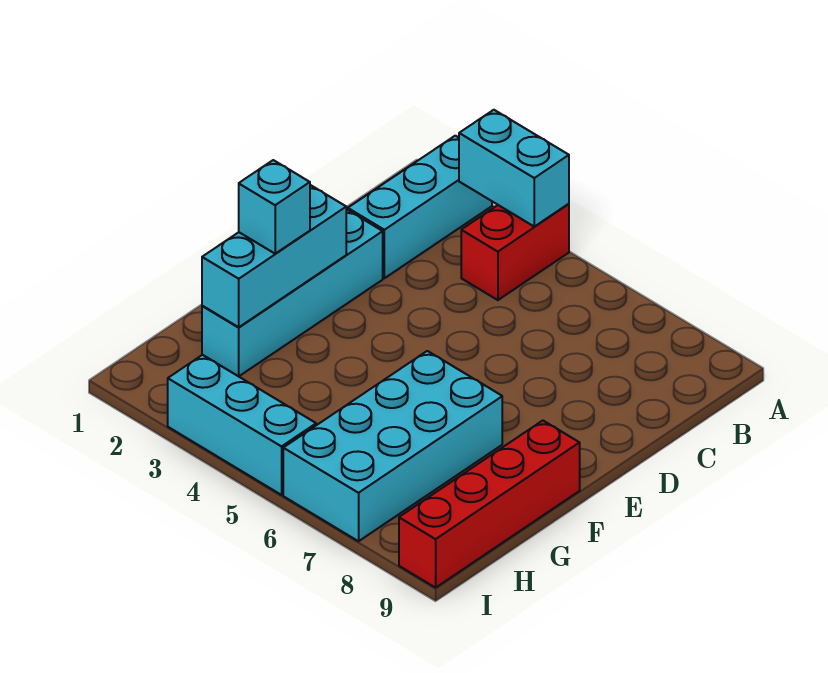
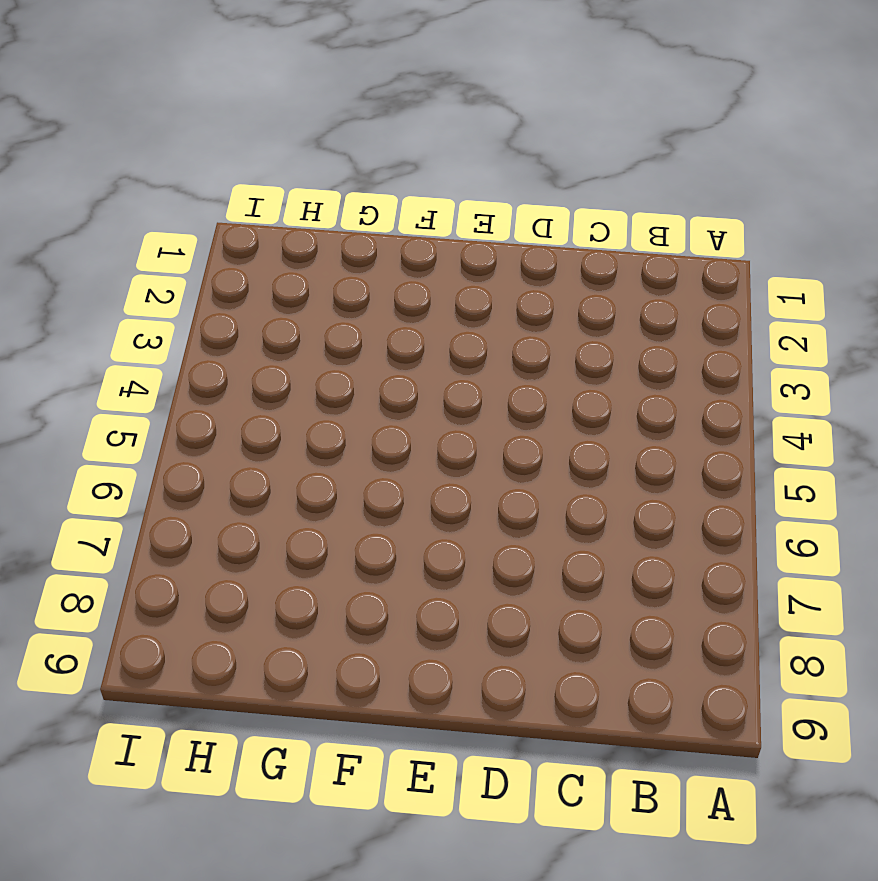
none -> cyan 1x3 brick [348,136,492,278]
none -> red 1x2 brick [461,204,569,300]

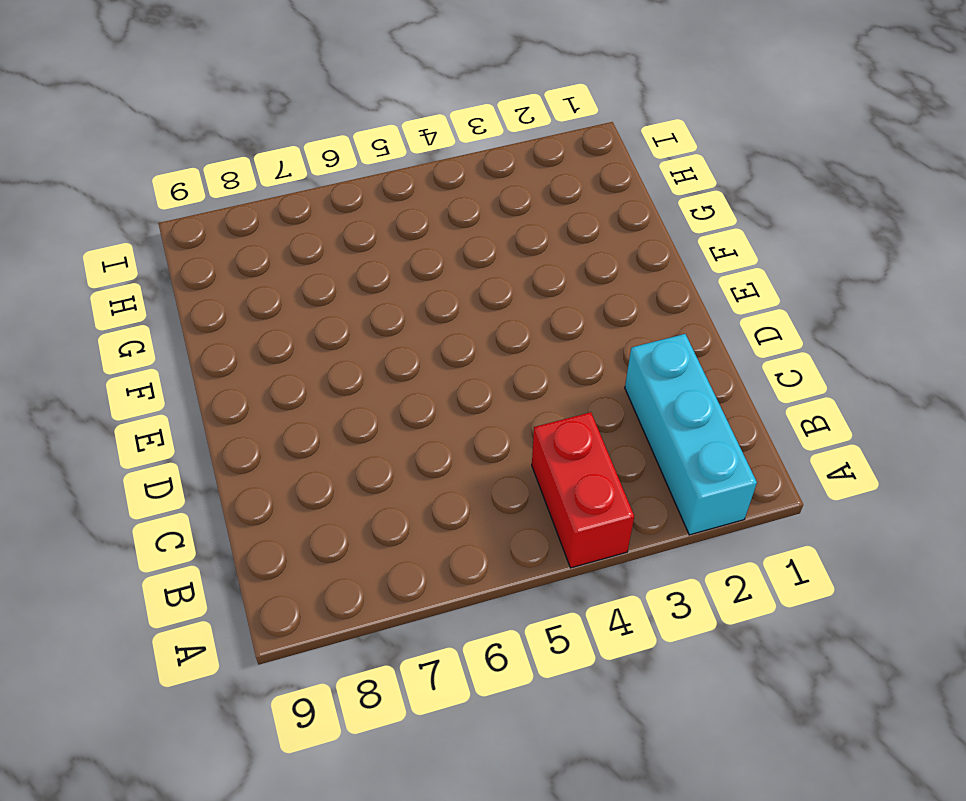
none -> cyan 1x4 brick [202,209,383,376]
none -> cyan 2x4 brick [283,351,502,541]

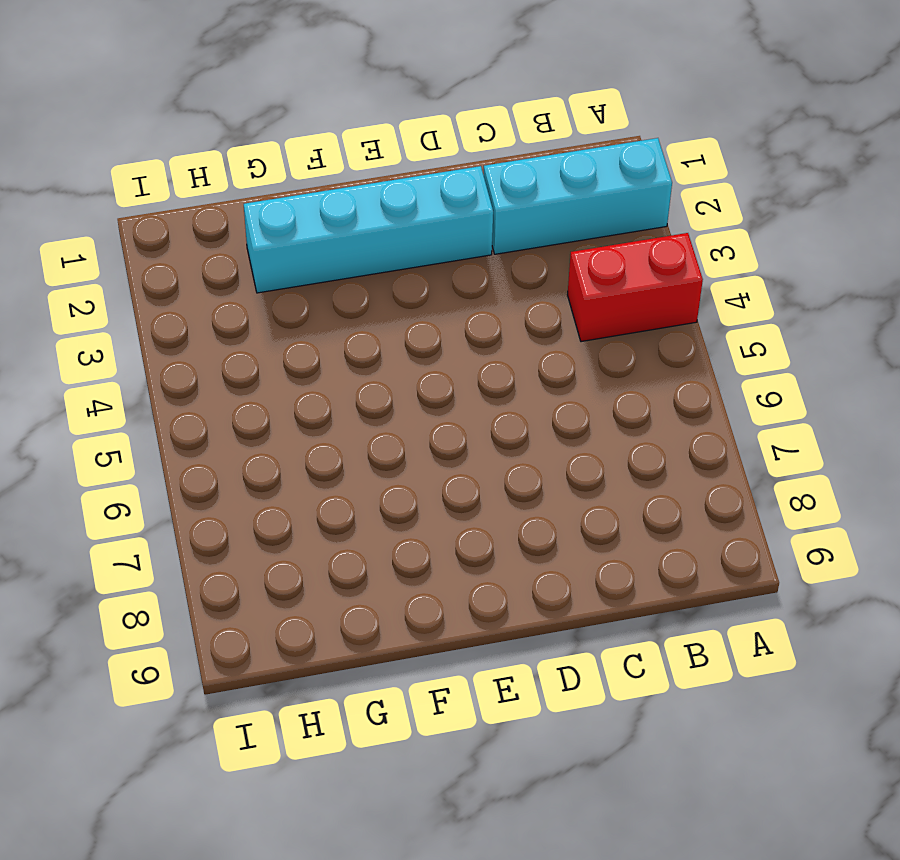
none -> cyan 2x4 brick [283,351,502,541]
none -> red 1x4 brick [399,421,580,588]

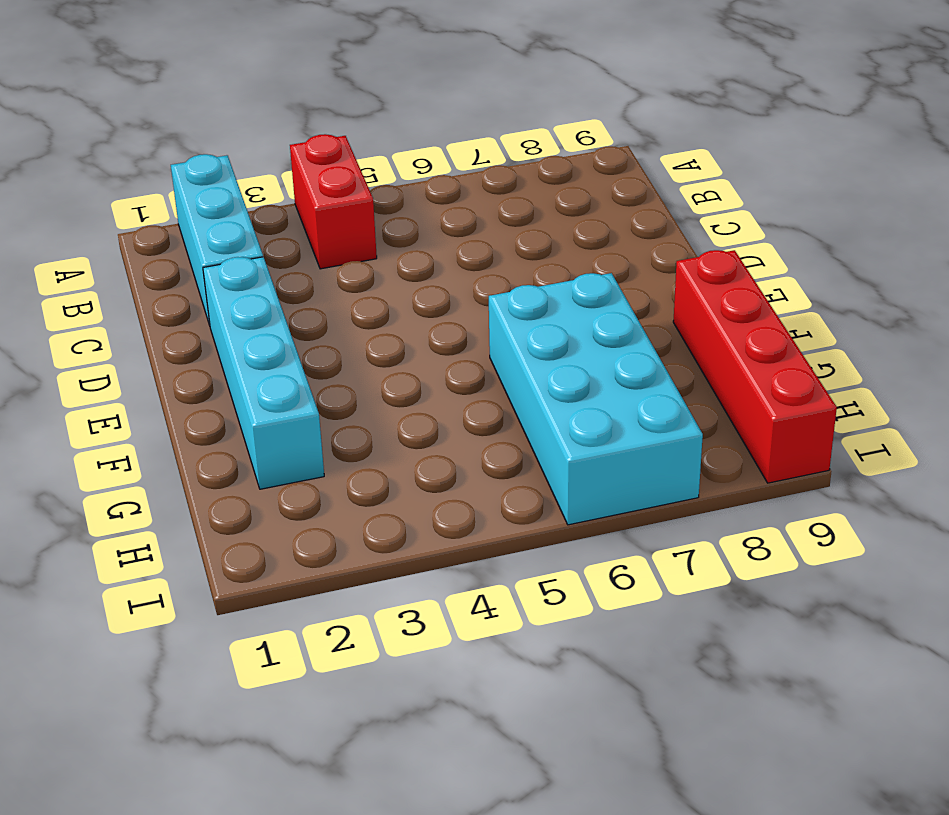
none -> cyan 1x3 brick [168,355,316,495]
none -> cyan 1x2 brick [459,110,569,226]

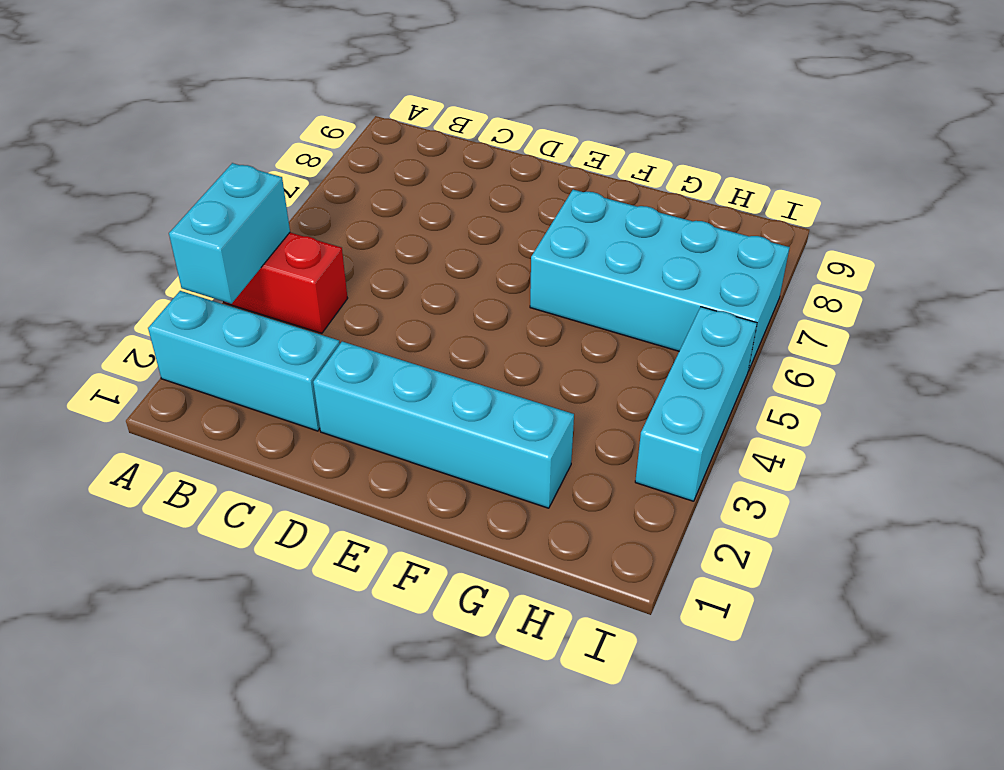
none -> red 1x4 brick [399,421,580,588]
none -> cyan 1x3 brick [202,185,346,327]

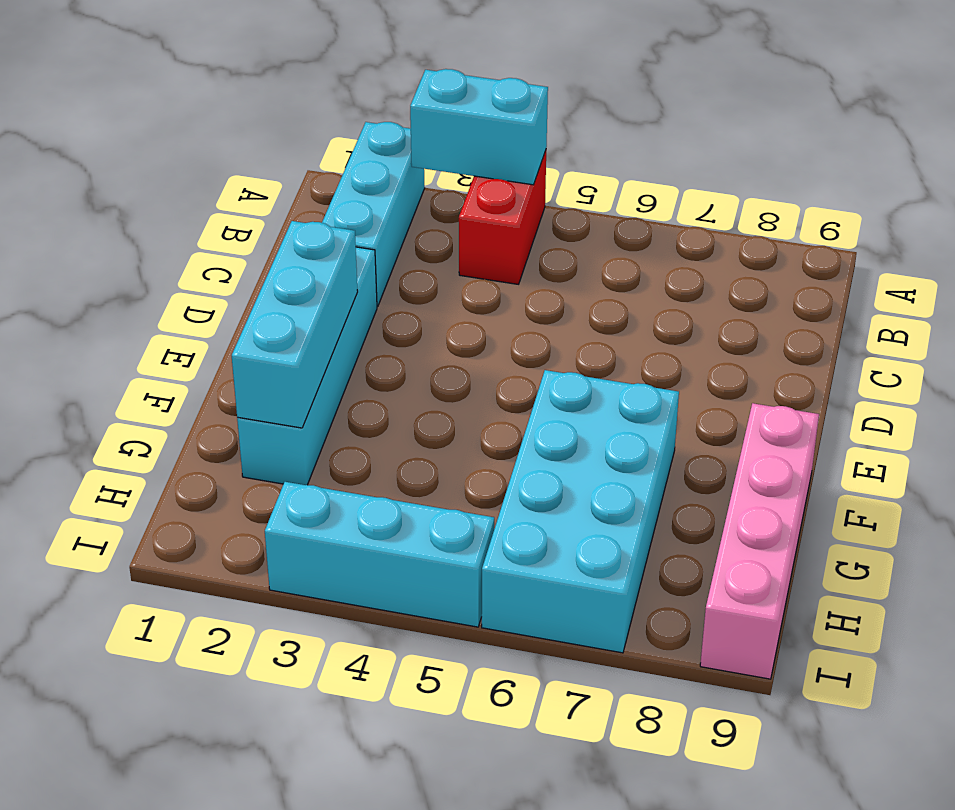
pink 1x4 brick [700,403,819,679] -> red 1x4 brick [399,421,580,588]
none -> cyan 1x1 brick [239,160,310,254]

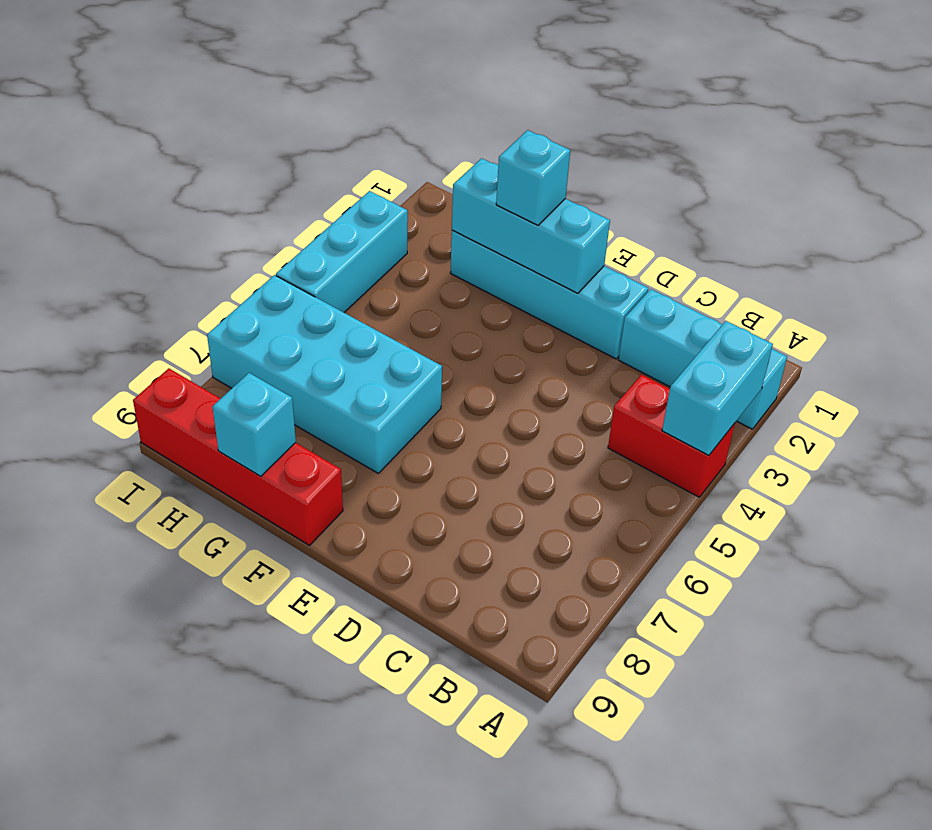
cyan 1x1 brick [213,373,296,476] -> none

